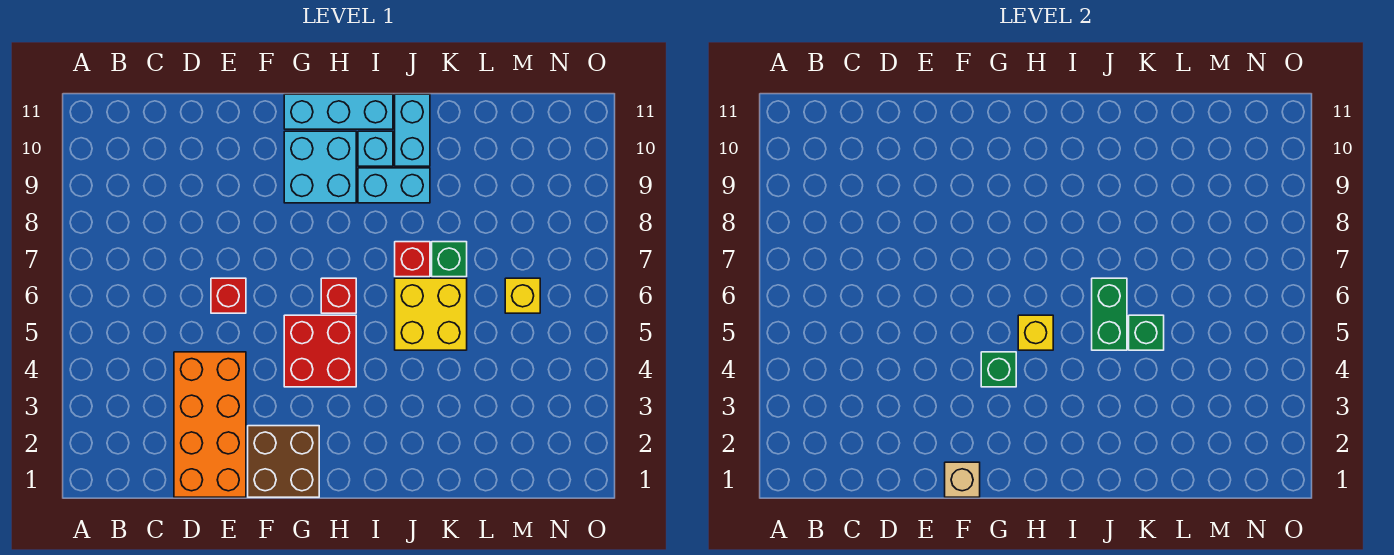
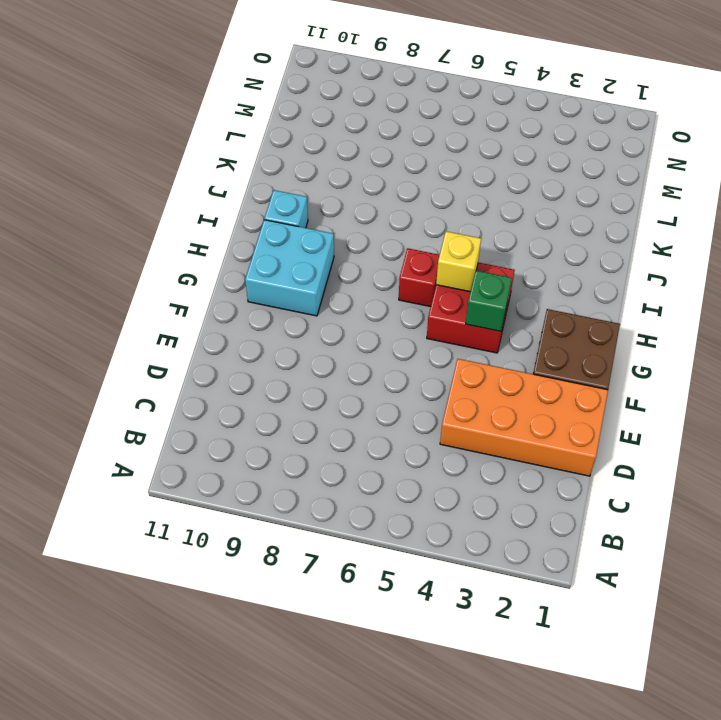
none -> red 1x1 brick [211,278,246,313]
none -> cyan 1x3 brick [284,94,393,129]
none -> cyan 1x2 brick [358,168,430,203]

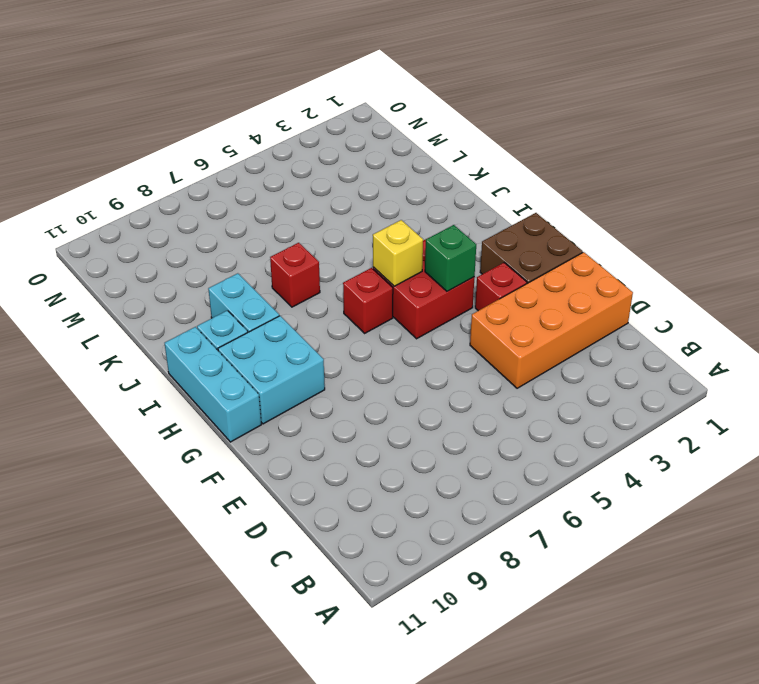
red 1x1 brick [475,263,527,311] -> red 1x1 brick moved to [211,278,246,313]
none -> yellow 2x2 brick [395,278,467,350]
none -> cyan 1x2 brick [395,94,430,166]
none -> green 1x1 brick [432,242,467,277]

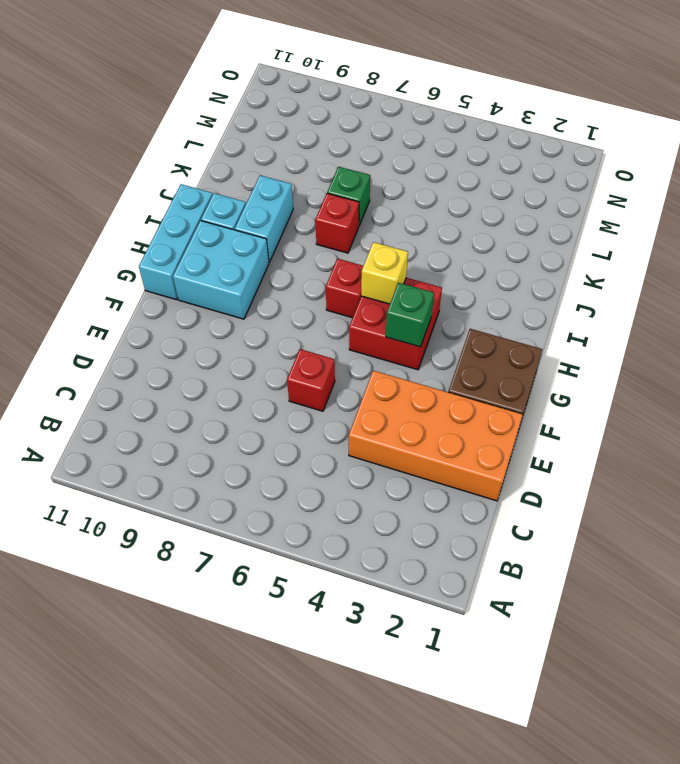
none -> yellow 2x2 brick [395,278,467,350]
none -> cyan 1x2 brick [395,94,430,166]
none -> yellow 1x1 brick [505,278,540,313]

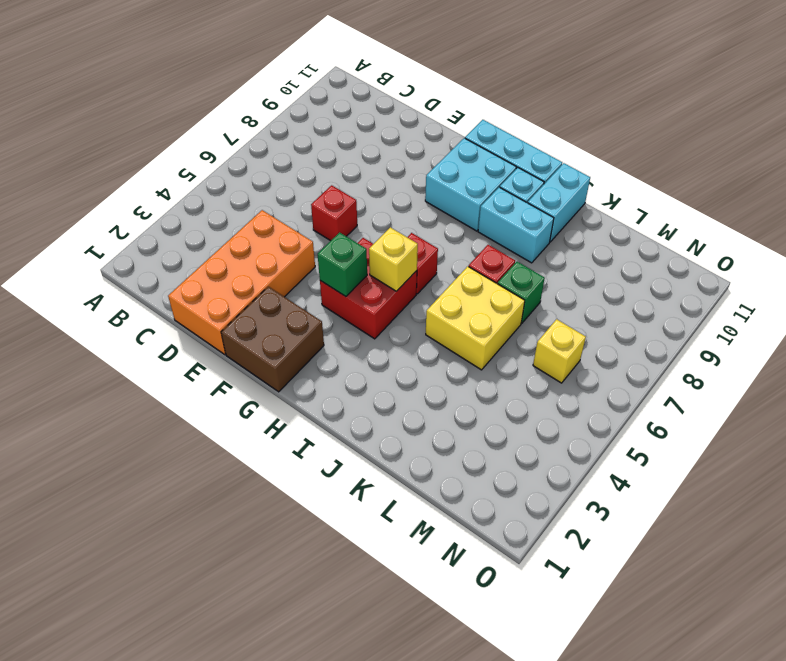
none -> tan 1x1 brick [945,462,980,497]
none -> green 1x2 brick [1092,278,1127,350]
none -> green 1x1 brick [1129,315,1164,350]

